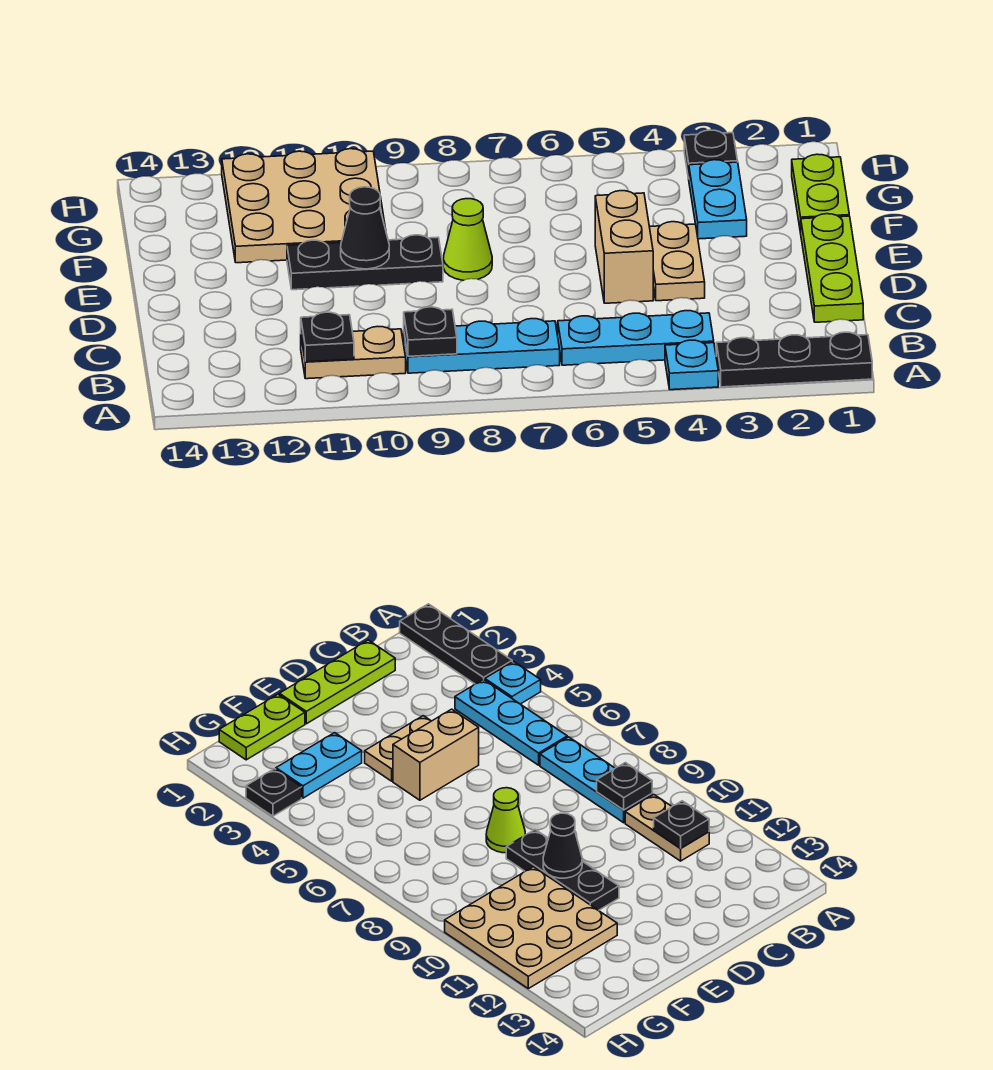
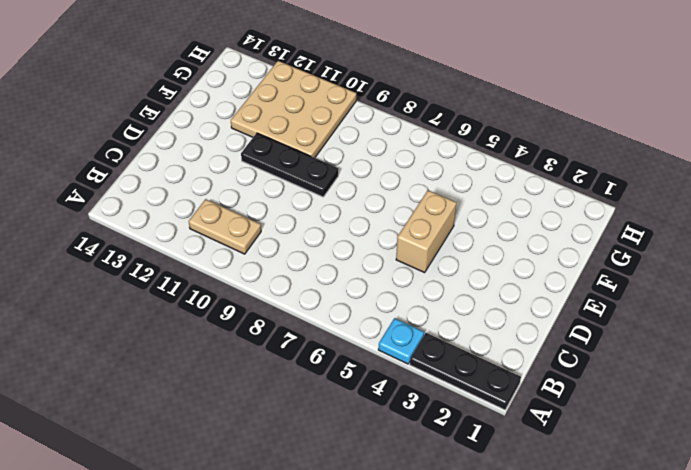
none -> cyan 1x3 plate [558,311,714,365]
none -> cyan 1x3 plate [404,319,560,373]
none -> lime 1x3 plate [801,214,863,322]

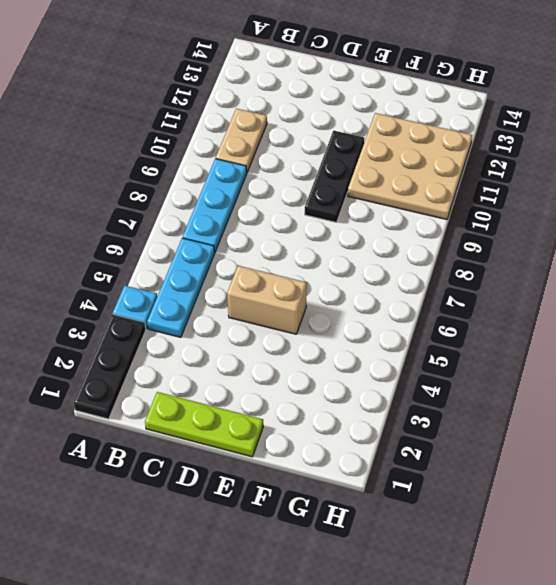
none -> tan 1x2 plate [649,222,705,301]
none -> lime 1x1 cone [443,199,492,280]
none -> lime 1x2 plate [792,154,849,233]

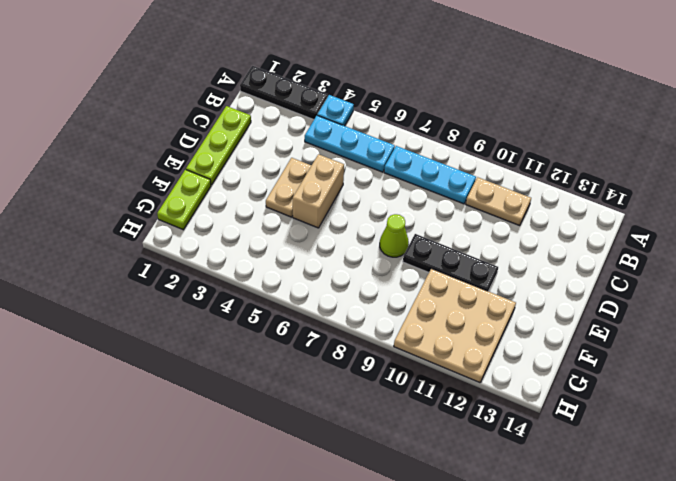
none -> cyan 1x2 plate [689,160,747,239]
none -> black 1x1 plate [684,130,738,179]
none -> black 1x1 plate [404,307,457,356]

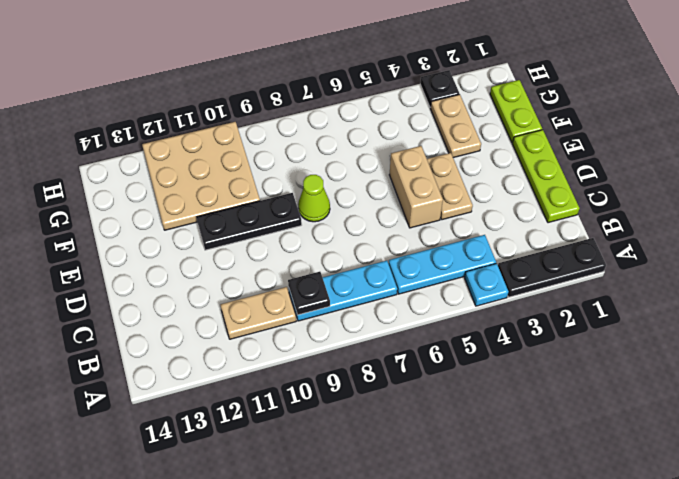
tan 1x2 plate [430,94,481,158] -> cyan 1x2 plate [689,160,747,239]
none -> black 1x1 plate [301,312,354,362]
none -> black 1x1 cone [341,187,389,269]

